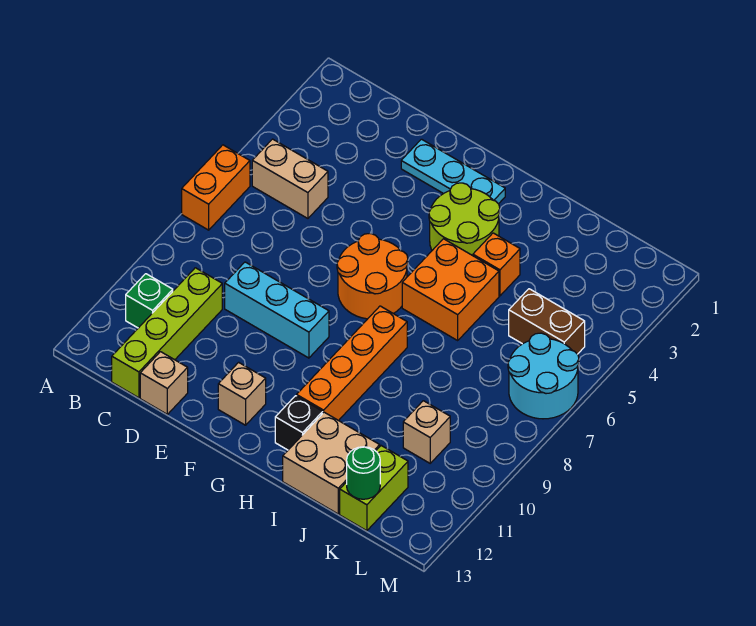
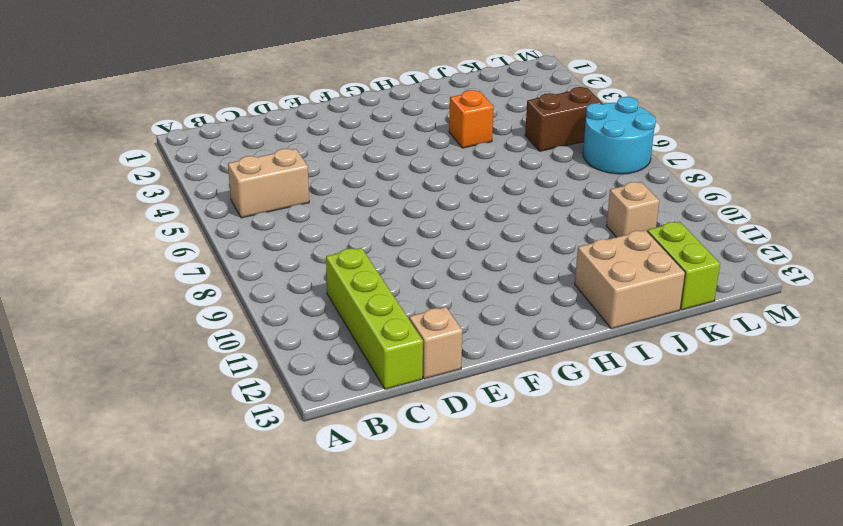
none -> orange 1x2 brick [182,145,250,230]
none -> green 1x1 brick [126,274,173,328]
none -> cyan 1x3 brick [225,262,329,358]

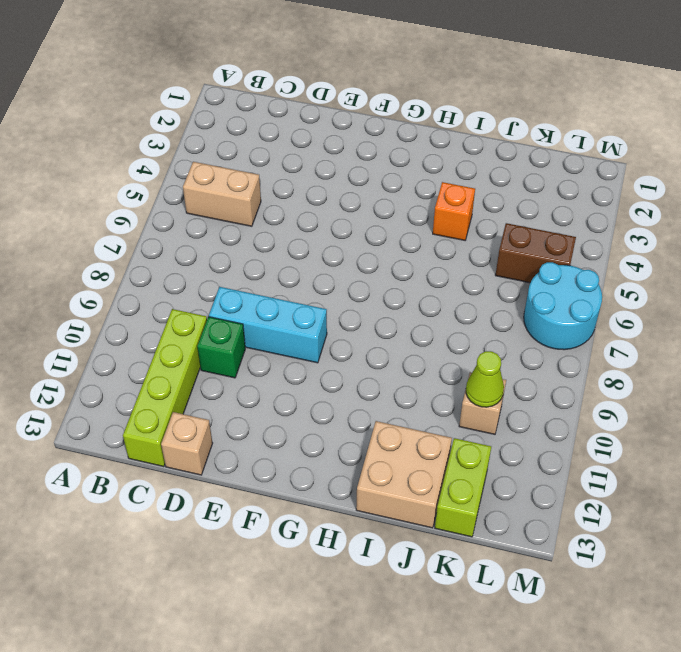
green 1x1 brick [197,317,245,378] -> green 1x1 brick moved to [126,274,173,328]
lime 1x1 cone [466,351,504,407] -> none
none -> orange 1x2 brick [182,145,250,230]
none -> cyan 1x3 plate [401,139,505,204]
none -> orange 2x2 round brick [337,234,408,319]

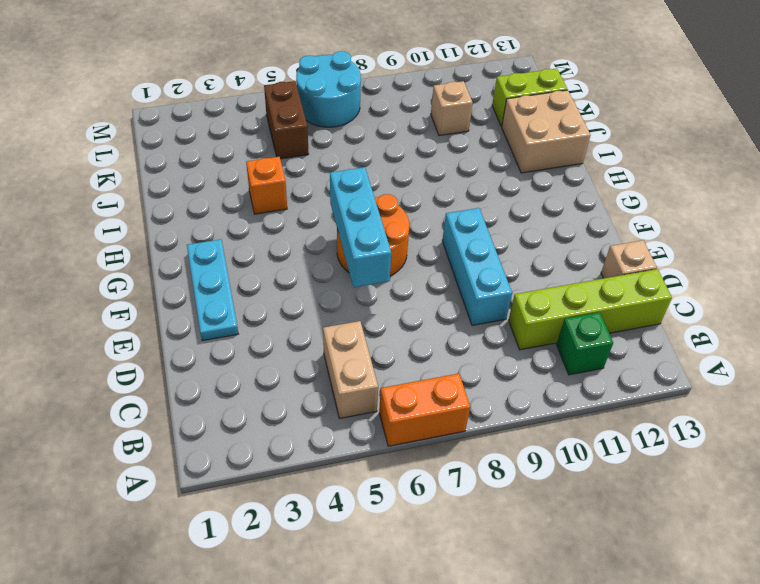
cyan 1x3 brick [330,167,391,287] -> none
none -> tan 1x1 brick [218,362,266,425]
none -> lime 2x2 round brick [429,183,500,256]
none -> orange 2x2 brick [402,239,499,340]

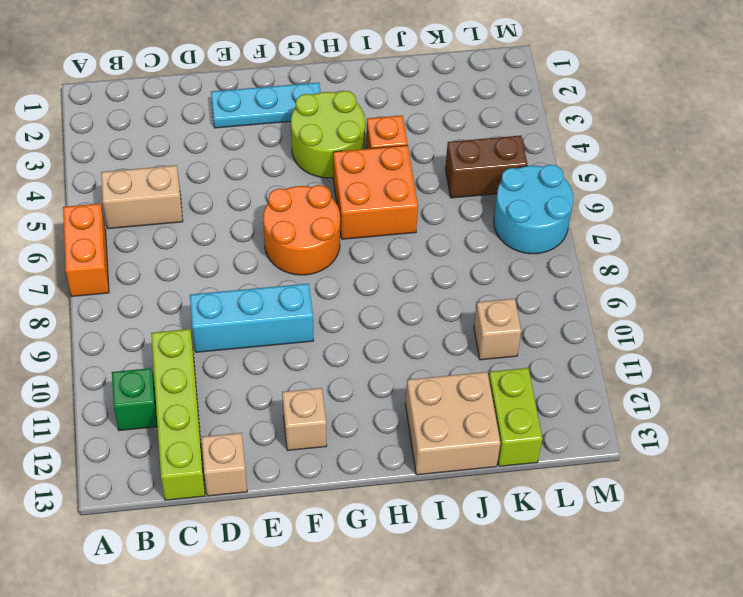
none -> orange 1x4 brick [297,306,407,421]
none -> black 1x1 brick [275,396,323,450]
none -> green 1x1 round brick [347,447,380,499]

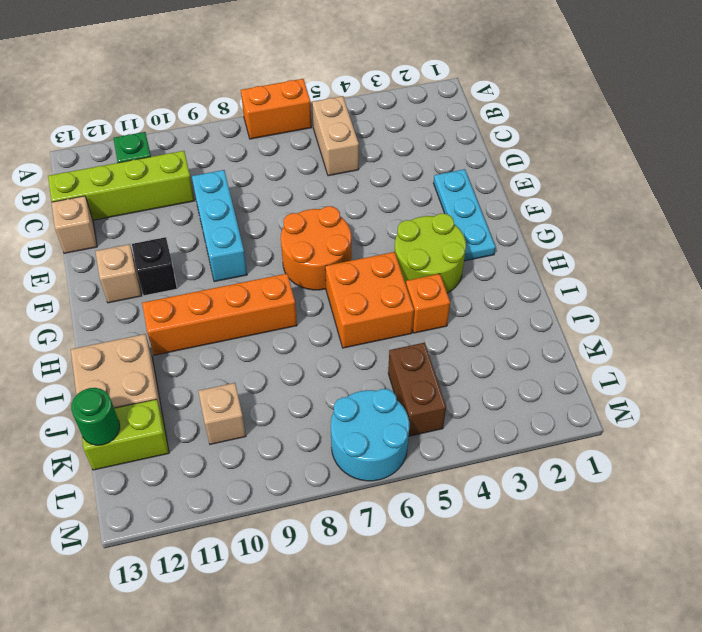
black 1x1 brick [132,237,177,296] -> black 1x1 brick moved to [275,396,323,450]

